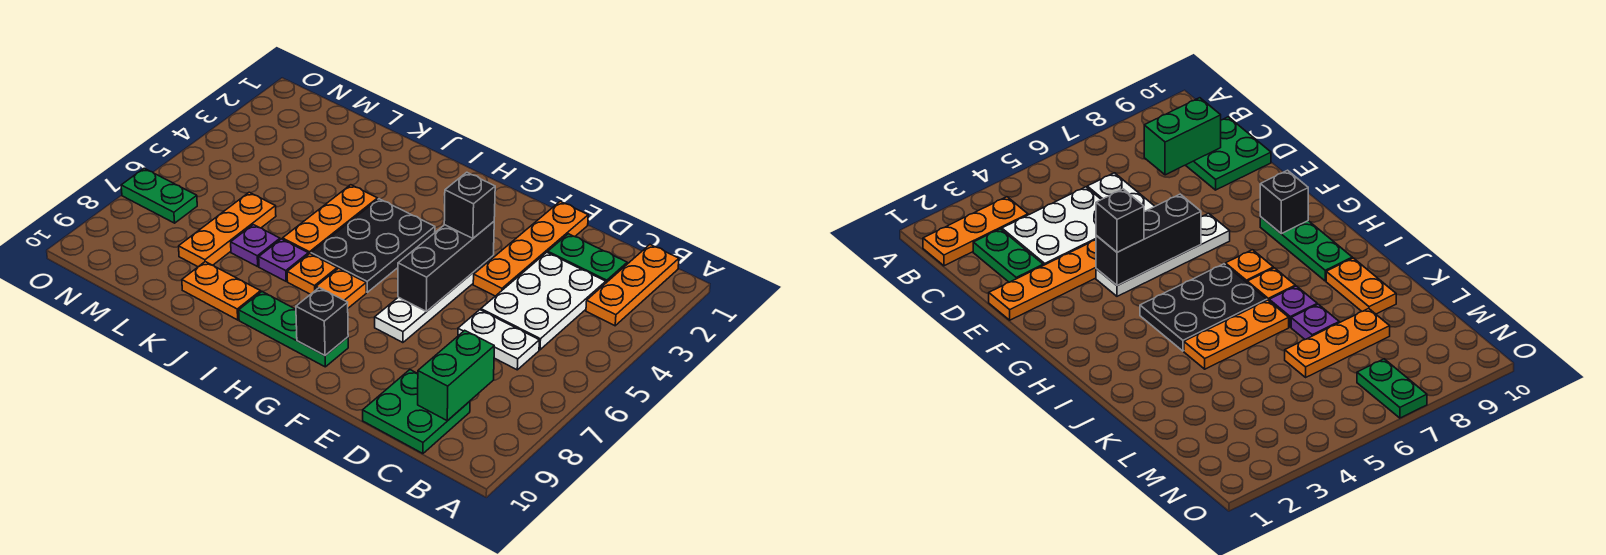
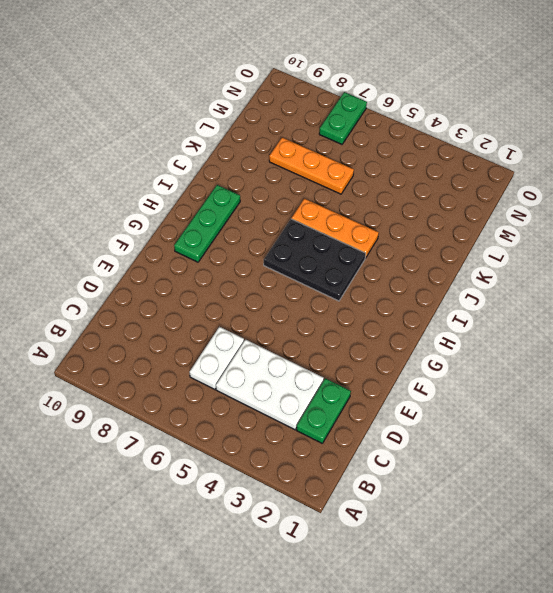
none -> orange 1x3 plate [586,245,679,326]
none -> green 2x2 plate [363,370,470,454]
none -> orange 1x4 plate [473,201,588,296]

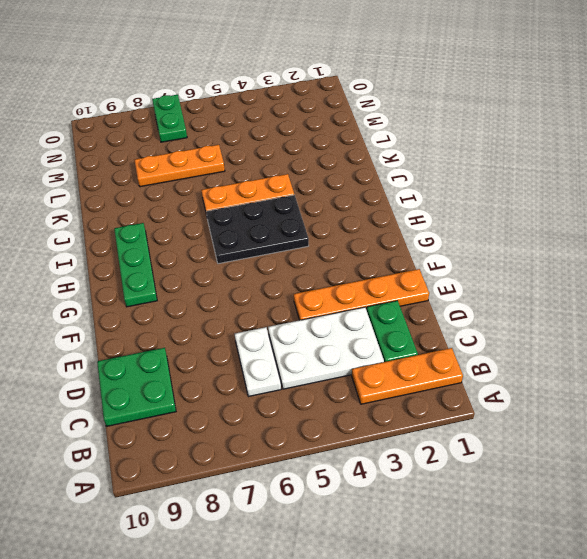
none -> white 1x4 plate [375,256,493,343]
none -> orange 1x1 plate [316,268,366,308]
none -> orange 1x1 plate [287,254,337,294]

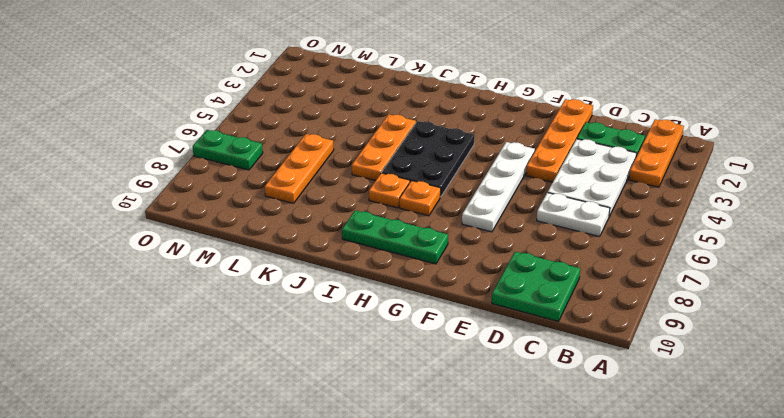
none -> purple 1x1 plate [259,239,308,281]
none -> orange 1x2 plate [182,262,261,320]
none -> purple 1x1 plate [231,225,280,267]

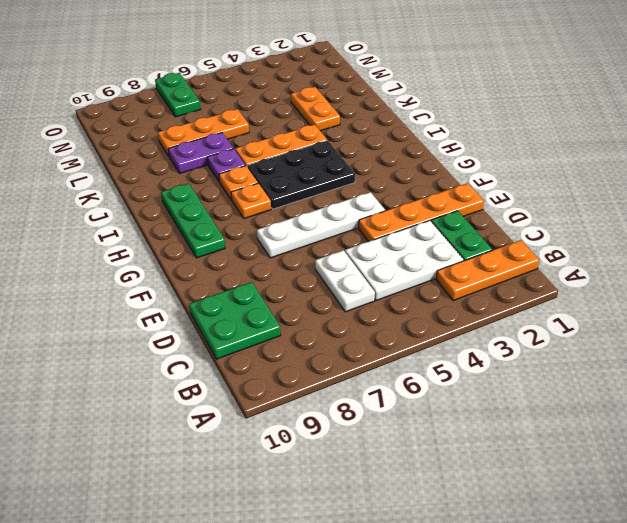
orange 1x2 plate [291,87,340,131] -> orange 1x2 plate moved to [182,262,261,320]
purple 1x2 plate [168,133,233,173] -> purple 1x1 plate [231,225,280,267]
none -> green 1x2 brick [418,330,494,421]
none -> black 1x3 brick [398,222,494,312]
none -> black 1x1 brick [296,288,348,355]

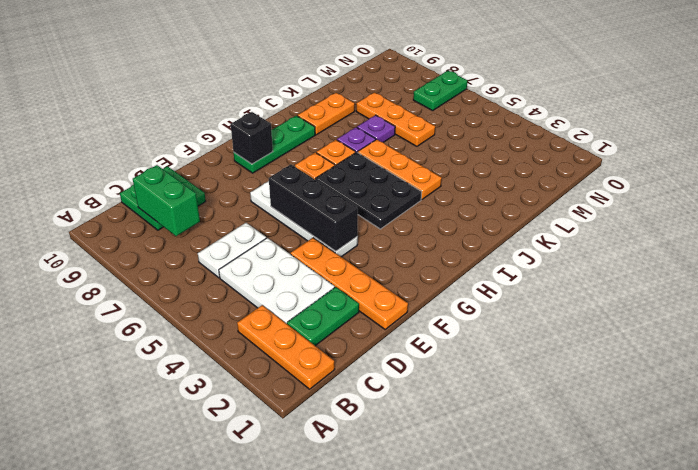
none -> black 1x1 brick [444,172,495,238]

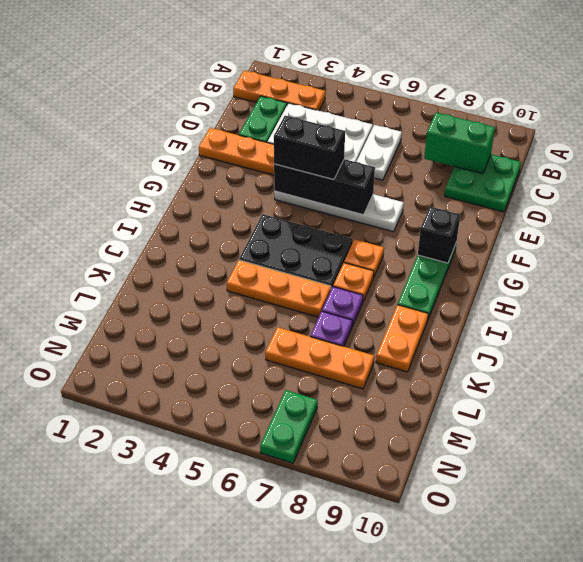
black 1x2 brick [274,116,345,180] -> black 1x1 brick [444,172,495,238]

